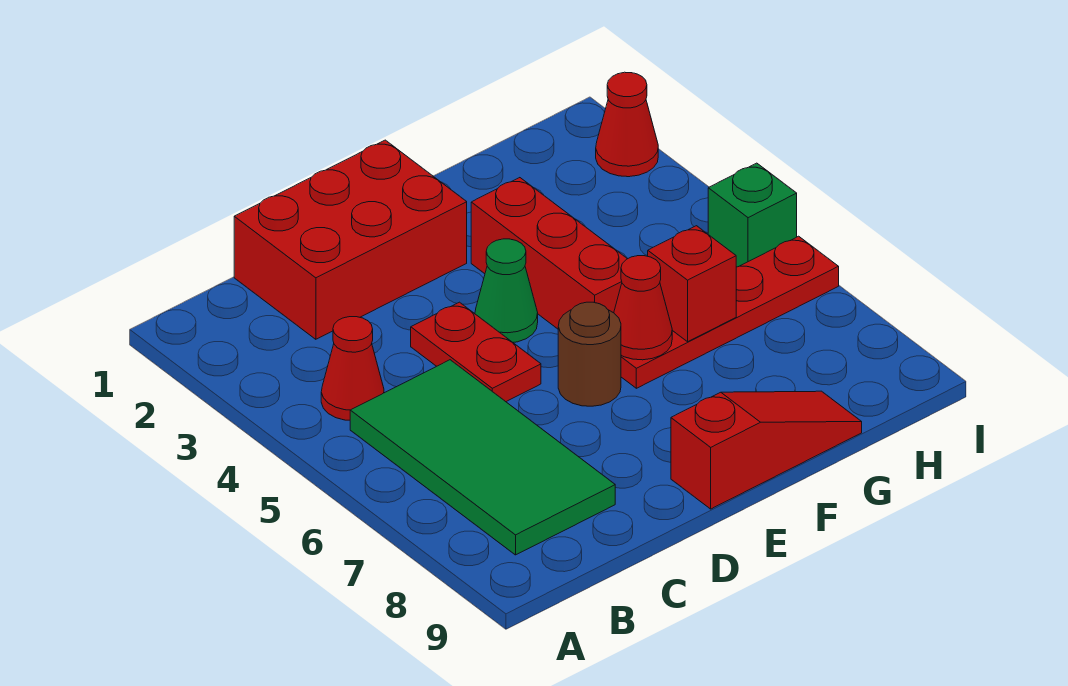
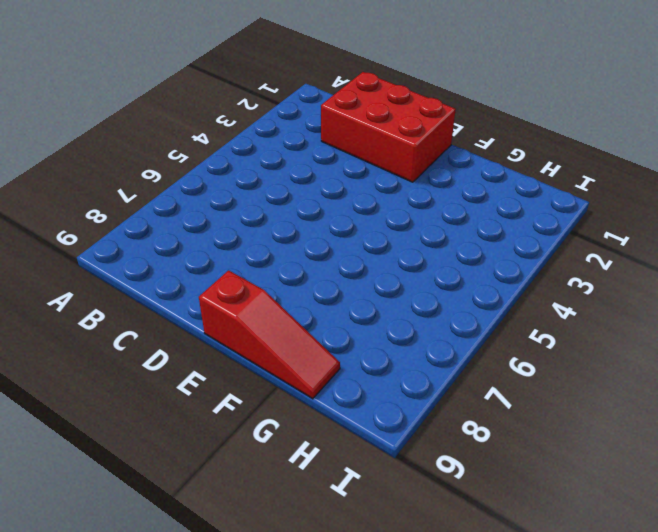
none -> red 1x1 cone [321,317,384,420]
none -> green 2x4 tile [350,360,615,555]
none -> red 1x2 plate [411,302,541,402]

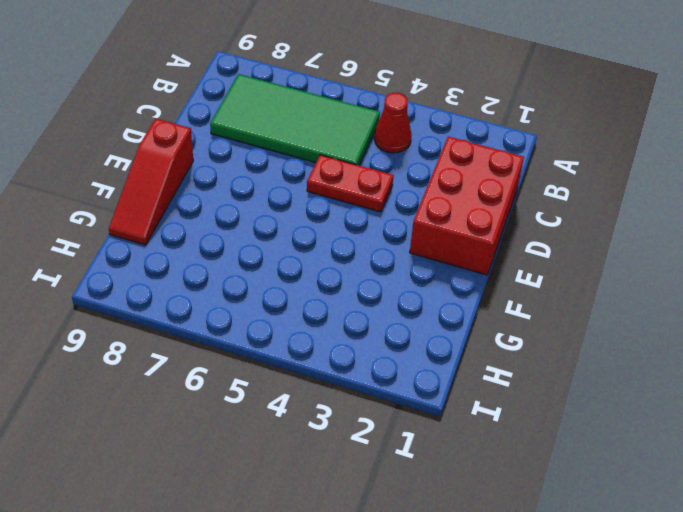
none -> green 1x1 cone [475,239,538,342]
none -> brown 1x1 round brick [558,302,621,406]
none -> red 1x3 brick [471,178,627,329]

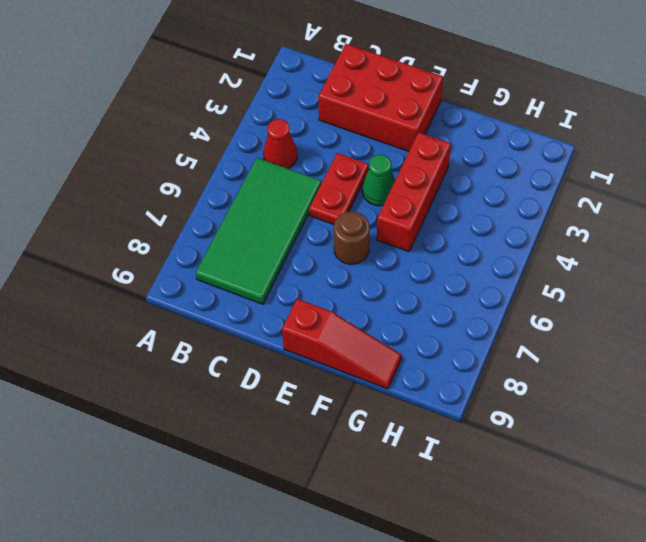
none -> red 1x4 plate [621,236,839,388]
none -> red 1x1 cone [596,72,658,177]
none -> green 1x1 brick [708,163,797,267]

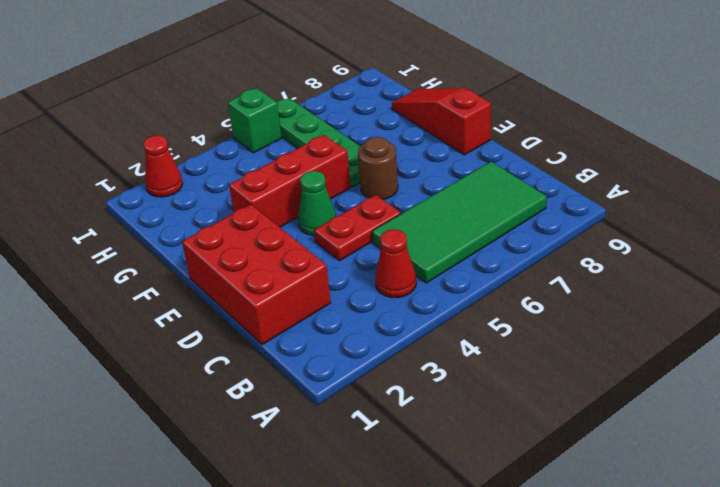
green 1x4 plate [277,98,360,187] -> red 1x4 plate [621,236,839,388]
none -> red 1x1 cone [614,256,672,360]
none -> red 1x1 brick [648,226,736,342]

